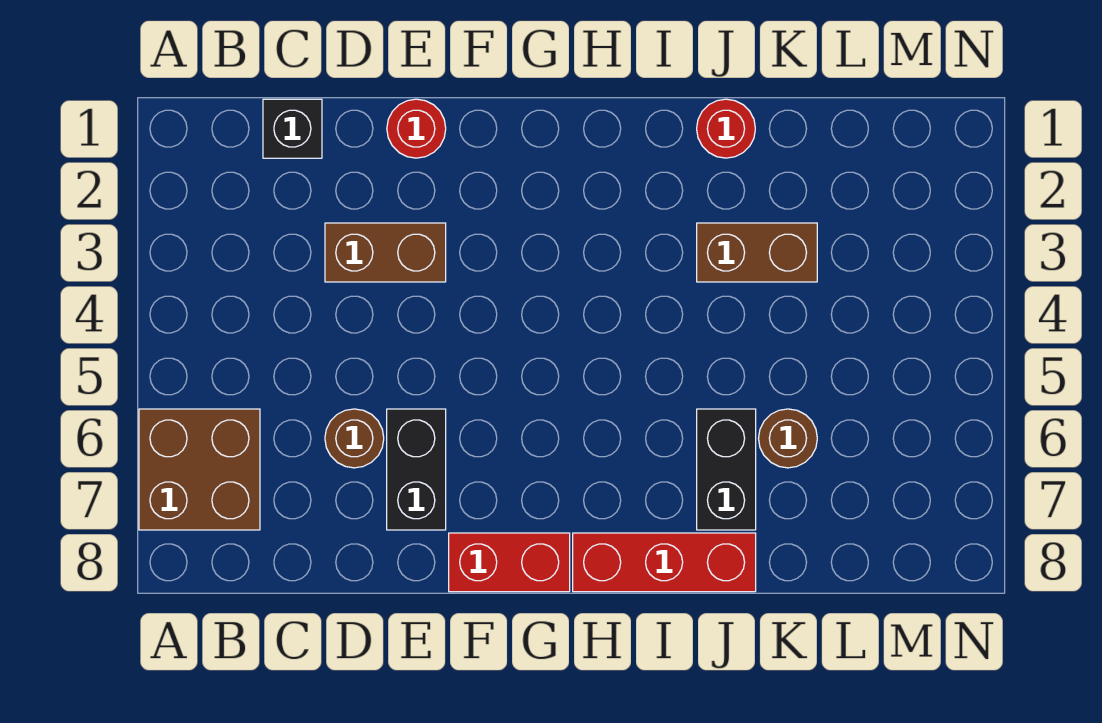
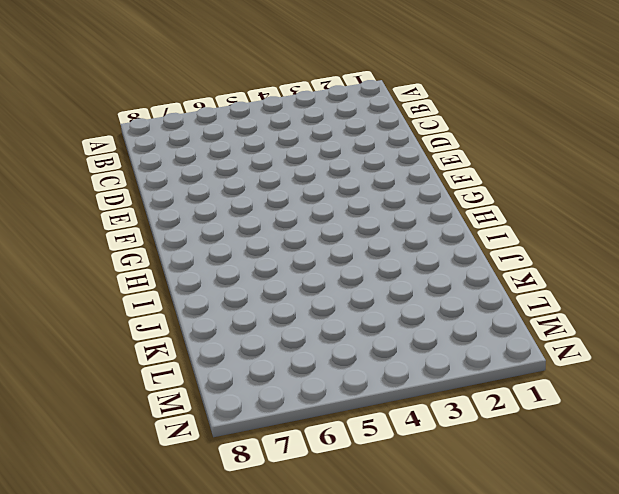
none -> brown 2x2 brick [139,409,260,530]
none -> black 1x1 brick [263,99,322,158]
none -> brown 1x2 brick [325,223,446,282]

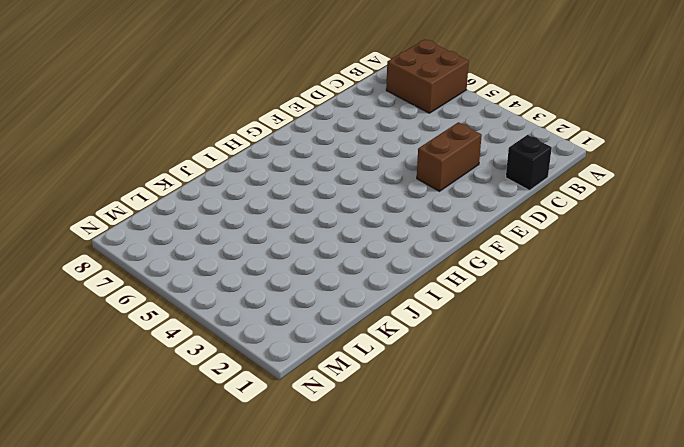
none -> brown 1x1 round brick [325,409,384,468]
none -> red 1x1 round brick [387,99,446,158]
none -> black 1x2 brick [387,409,446,530]

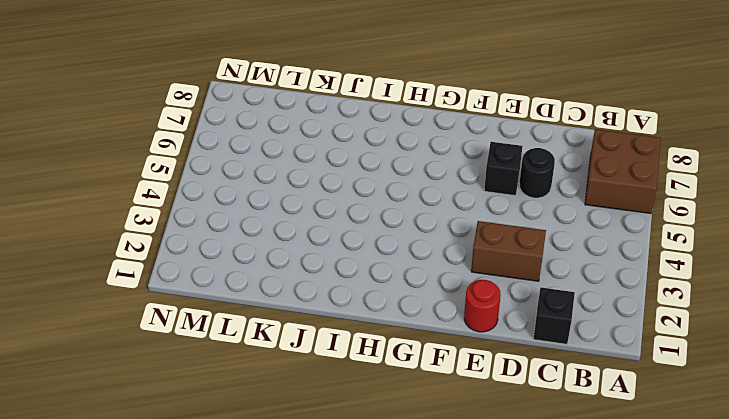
black 1x1 round brick [519,148,555,198] -> brown 1x1 round brick [325,409,384,468]
black 1x1 brick [484,142,522,196] -> black 1x2 brick [387,409,446,530]
none -> red 1x2 brick [449,533,570,592]
none -> red 1x3 brick [573,533,756,592]
none -> red 1x1 round brick [697,99,755,158]

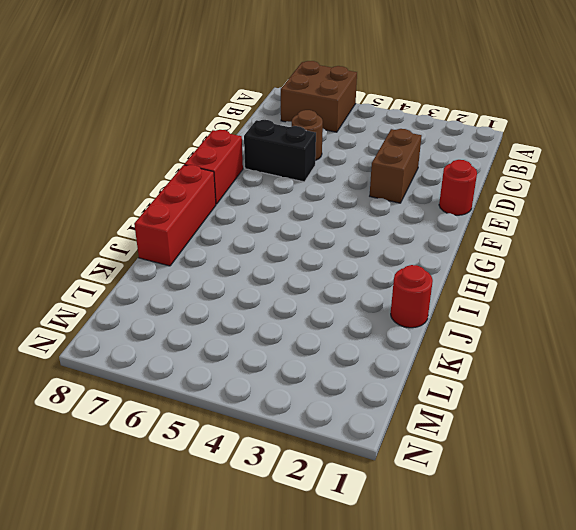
none -> black 1x1 brick [263,99,322,158]
none -> brown 1x2 brick [697,223,817,282]
none -> black 1x2 brick [697,409,756,530]

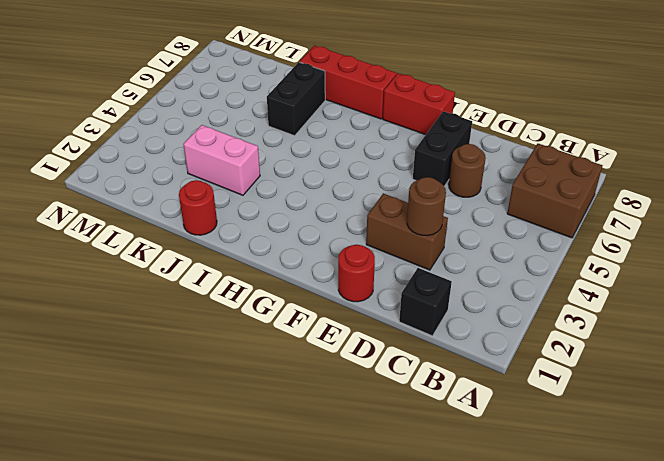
brown 1x1 round brick [407,177,446,236] -> brown 1x1 round brick moved to [759,409,817,468]
pink 1x2 brick [183,125,260,195] -> brown 1x2 brick [697,223,817,282]

